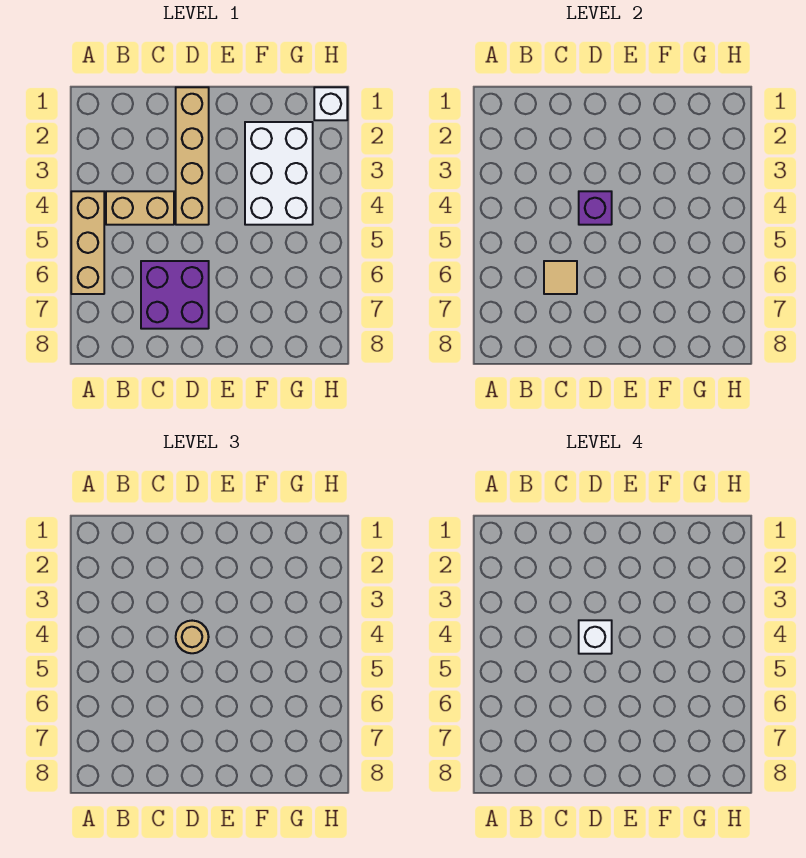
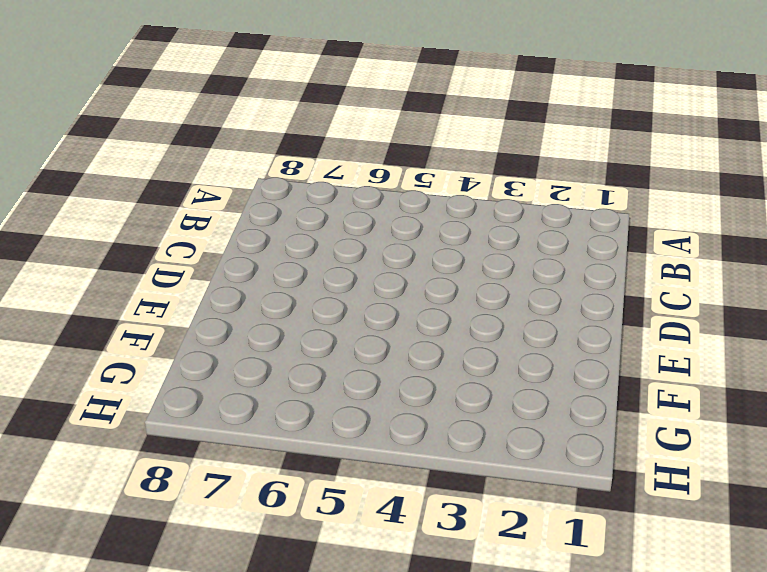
none -> tan 1x3 brick [71,191,104,294]
none -> tan 1x2 brick [106,191,174,225]

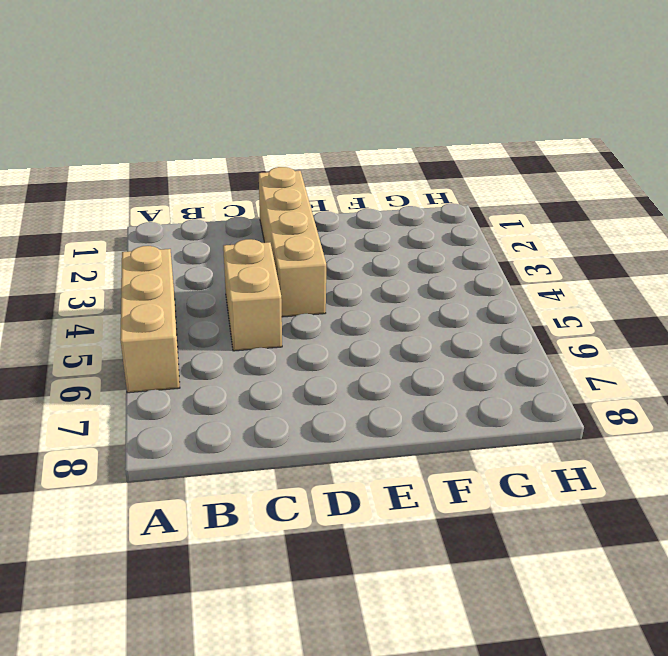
tan 1x2 brick [223,239,282,351] -> tan 1x2 brick turned to [106,191,174,225]
none -> purple 2x2 brick [141,261,209,329]
none -> white 2x3 brick [245,122,313,225]

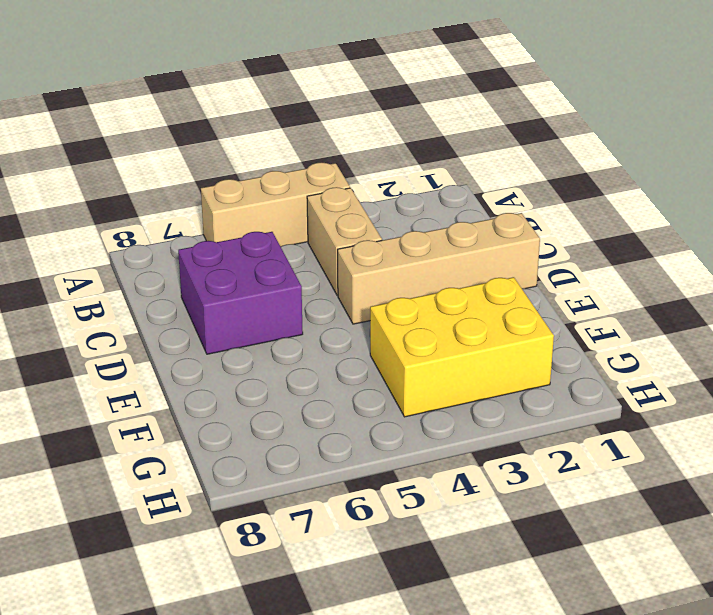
yellow 2x3 brick [370,277,554,417] -> white 2x3 brick [245,122,313,225]
none -> white 1x1 brick [314,87,347,120]
none -> tan 1x1 tile [544,261,577,294]

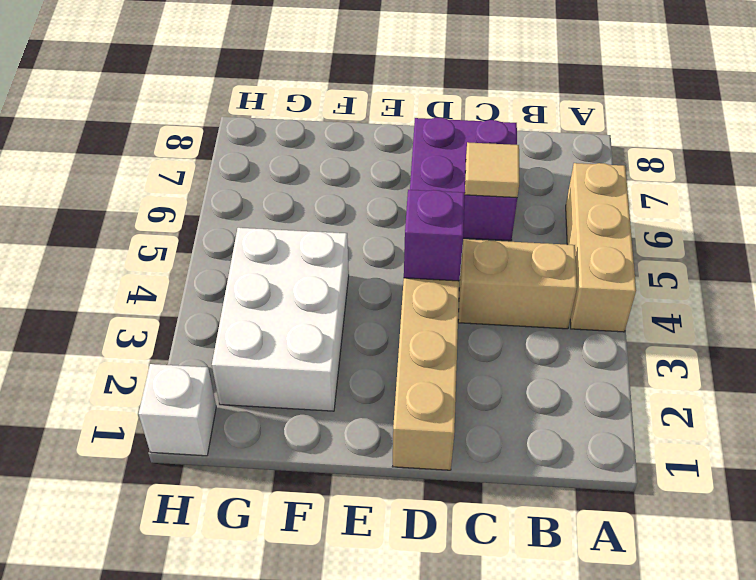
none -> tan 1x1 round brick [176,621,209,653]
none -> white 1x1 brick [579,620,612,654]

